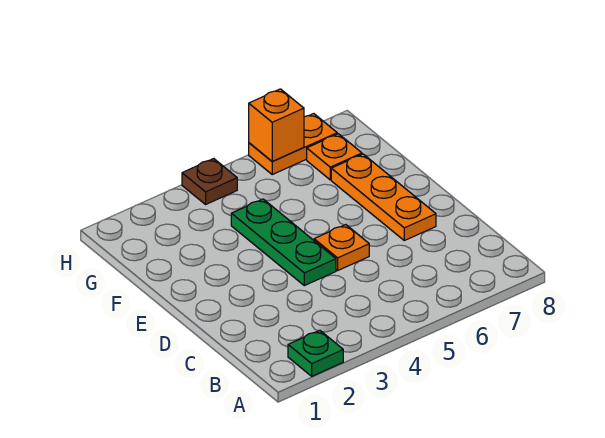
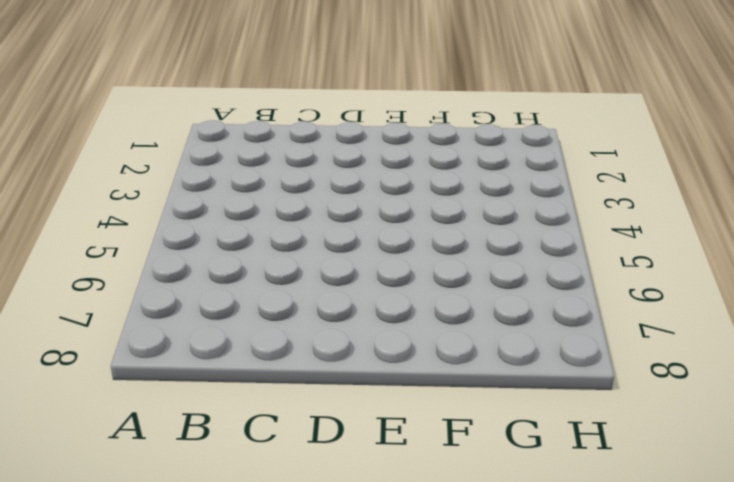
none -> green 1x1 plate [288,330,343,376]
none -> green 1x3 plate [231,199,336,286]

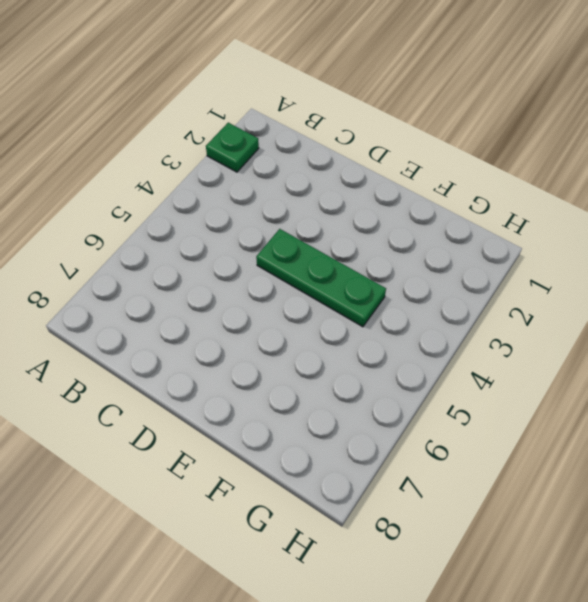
none -> orange 1x1 plate [314,225,369,270]
none -> orange 1x3 plate [331,154,436,241]

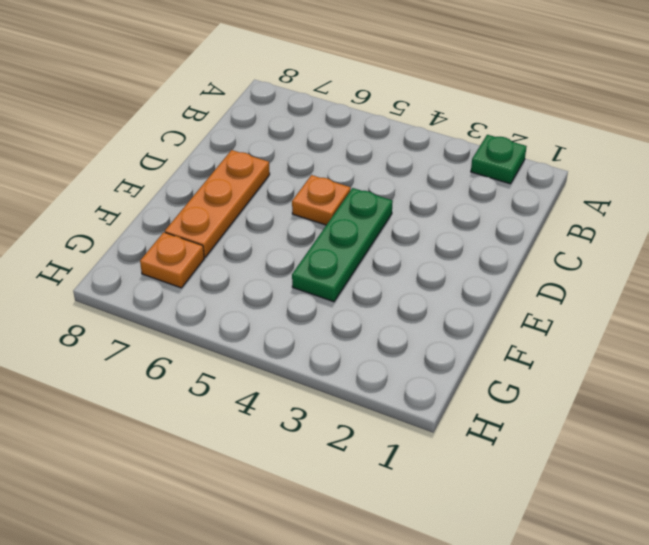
none -> brown 1x1 plate [182,159,237,204]
none -> orange 1x2 plate [249,114,337,174]

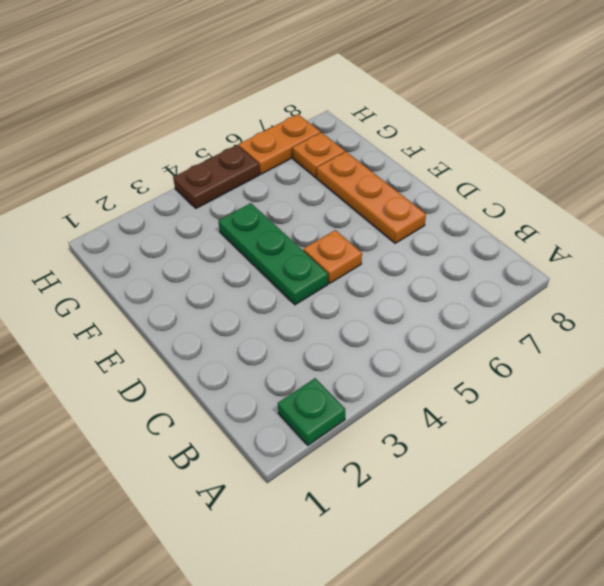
brown 1x2 plate [173,145,260,208] -> brown 1x1 plate [182,159,237,204]
none -> orange 1x1 brick [249,89,304,161]

